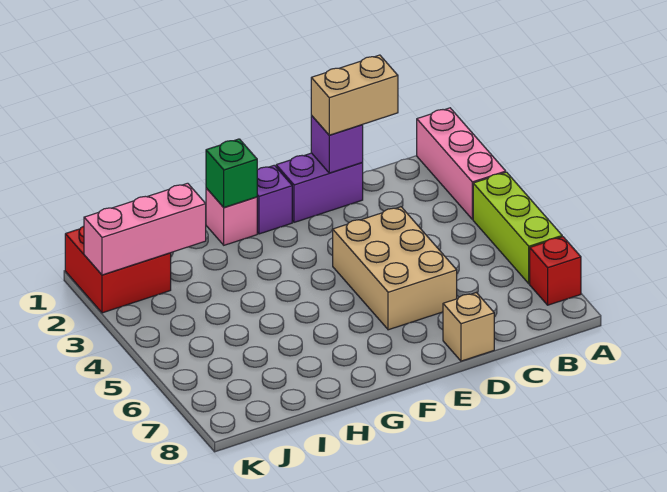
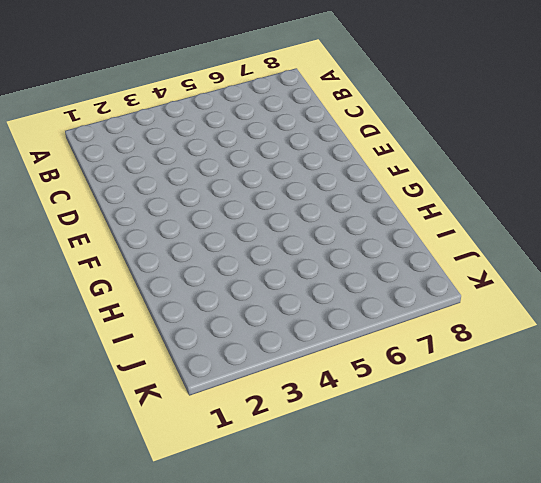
none -> pink 1x3 brick [417,108,506,219]
none -> lime 1x3 brick [473,172,562,284]
none -> red 1x1 brick [530,237,581,305]

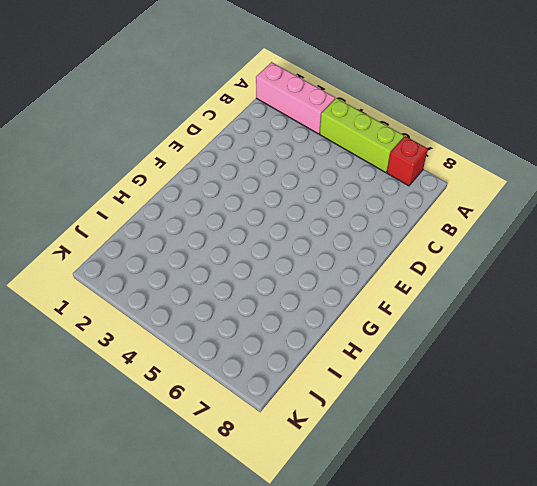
none -> purple 1x2 brick [276,153,363,222]
none -> tan 2x3 brick [333,207,457,330]
none -> tan 1x1 brick [443,293,494,361]

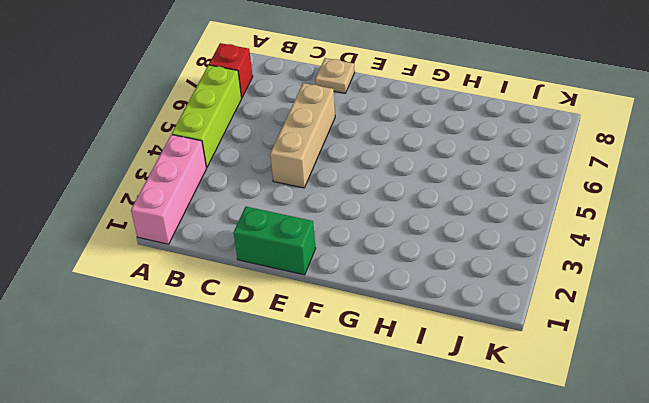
green 1x2 brick [233,206,316,275] -> purple 1x2 brick [276,153,363,222]
tan 1x3 brick [270,83,335,188] -> tan 2x3 brick [333,207,457,330]
tan 1x1 plate [315,58,355,93] -> tan 1x1 brick [443,293,494,361]
none -> purple 1x1 brick [257,165,292,234]
none -> pink 1x1 brick [206,188,257,245]
none -> red 2x2 brick [65,226,171,313]

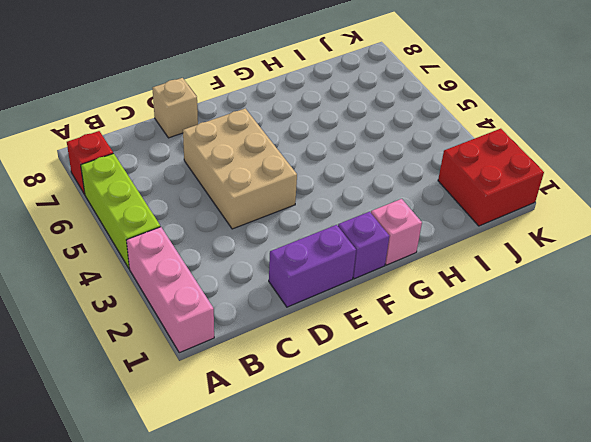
none -> purple 1x1 brick [311,116,363,173]
none -> green 1x1 brick [206,139,257,207]
none -> pink 1x3 brick [84,183,206,275]

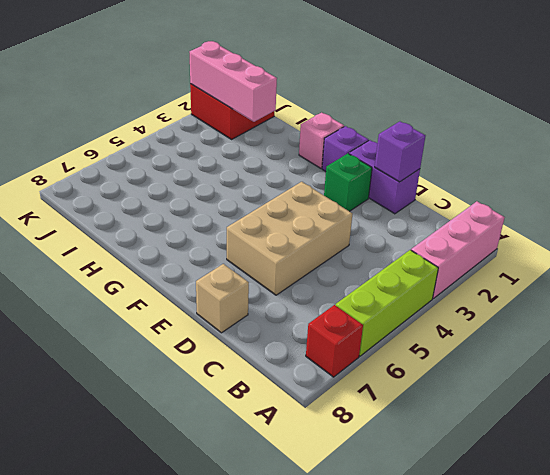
green 1x1 brick [324,154,372,211] -> green 1x1 brick moved to [206,139,257,207]
none -> tan 1x2 brick [311,55,398,135]

